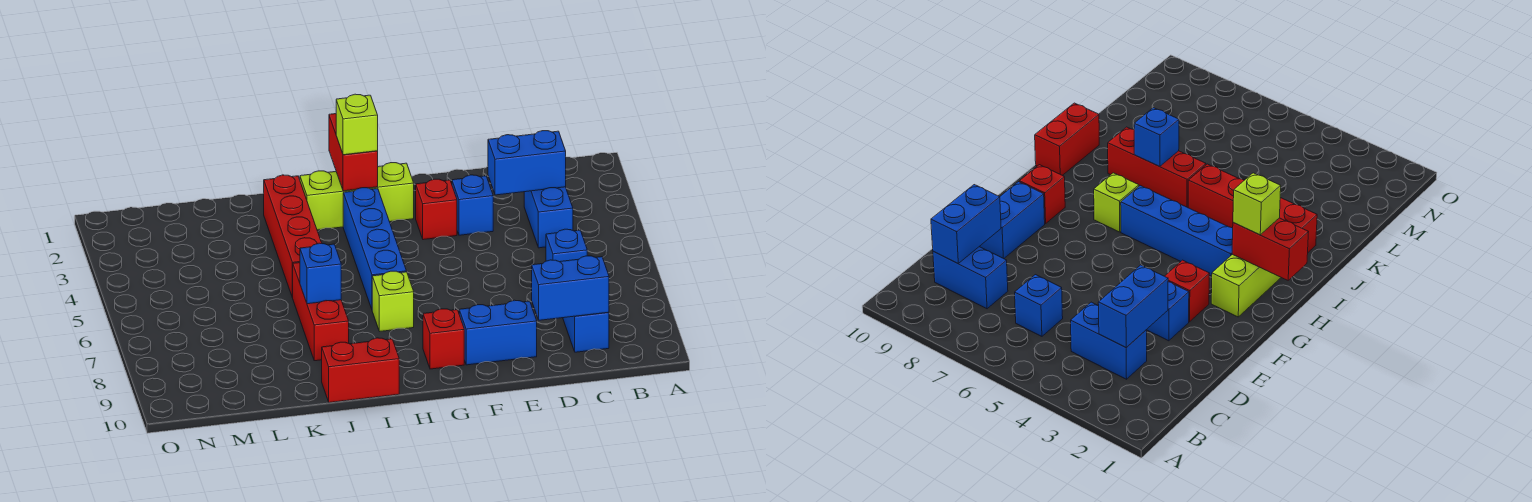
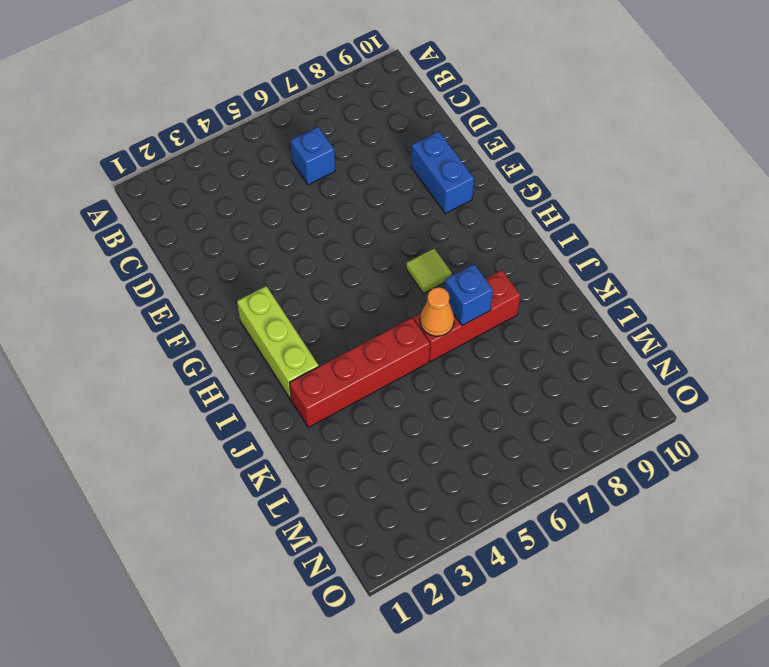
lime 1x1 tile [406,249,452,293] -> lime 1x1 brick [372,271,414,331]
orange 1x1 cone [420,287,454,336] -> none
none -> blue 1x2 brick [524,187,573,248]
none -> blue 1x2 brick [563,312,609,352]
none -> blue 1x1 brick [452,175,493,235]

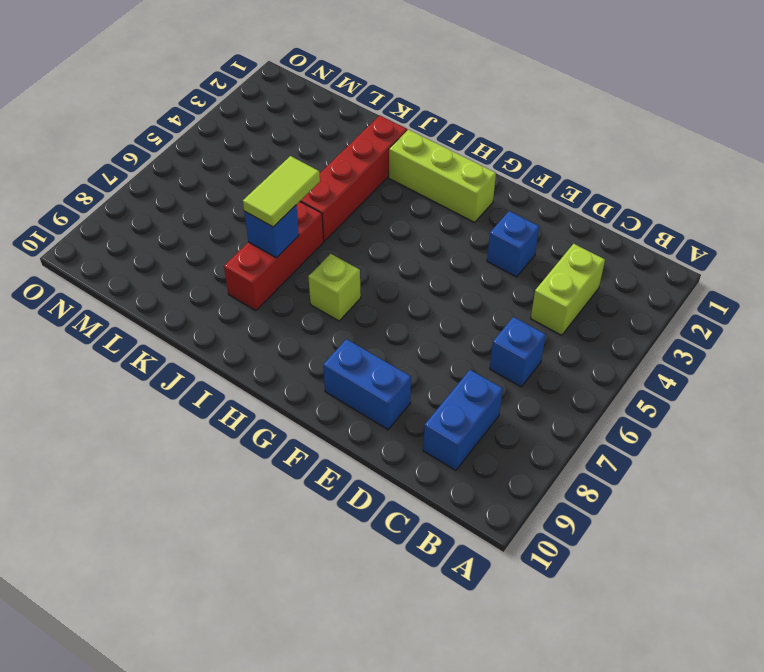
lime 1x2 brick [531,244,605,335] -> blue 1x2 brick [524,187,573,248]
lime 1x2 tile [243,156,320,227] -> none
none -> red 1x1 brick [416,179,457,240]
none -> red 1x1 brick [423,309,464,369]
none -> blue 1x4 brick [343,188,407,309]

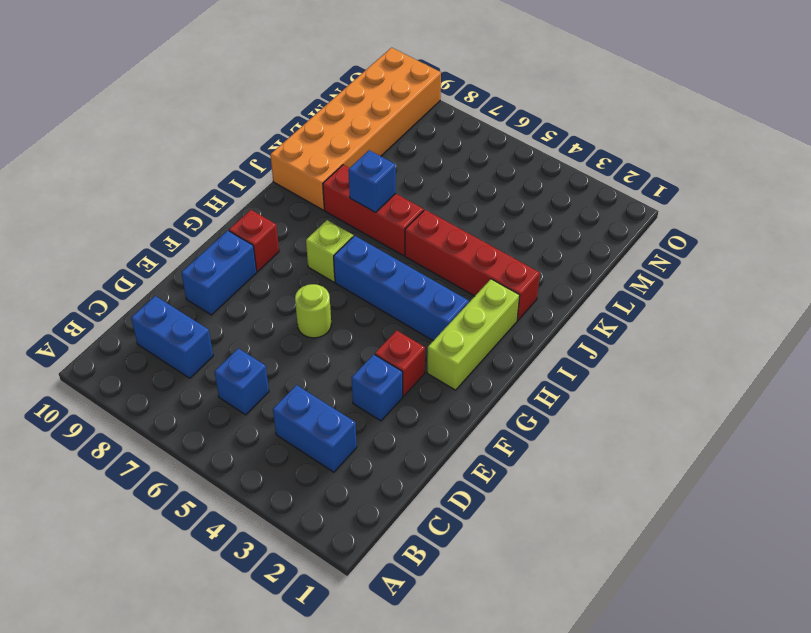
lime 1x1 round brick [295,284,331,338] -> none
orange 2x6 brick [270,48,441,210] -> red 1x2 brick [322,338,399,403]
none -> blue 1x2 brick [488,131,566,195]
none -> blue 1x2 brick [532,256,609,320]
none -> red 1x2 brick [329,114,378,191]

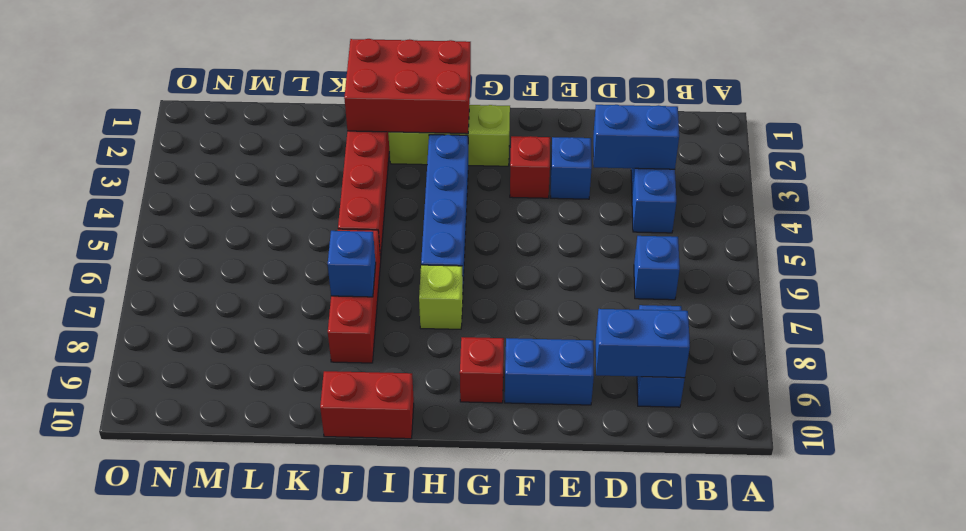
red 2x3 brick [344,39,471,134] -> red 1x2 brick [329,114,378,191]
none -> lime 1x1 brick [336,94,378,155]

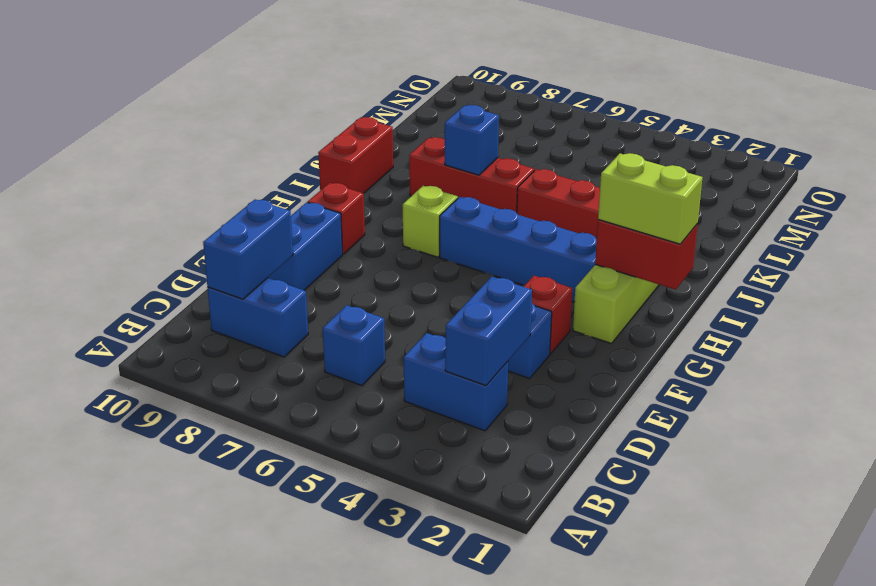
lime 1x2 brick [598,153,703,244] -> lime 1x1 brick [336,94,378,155]

